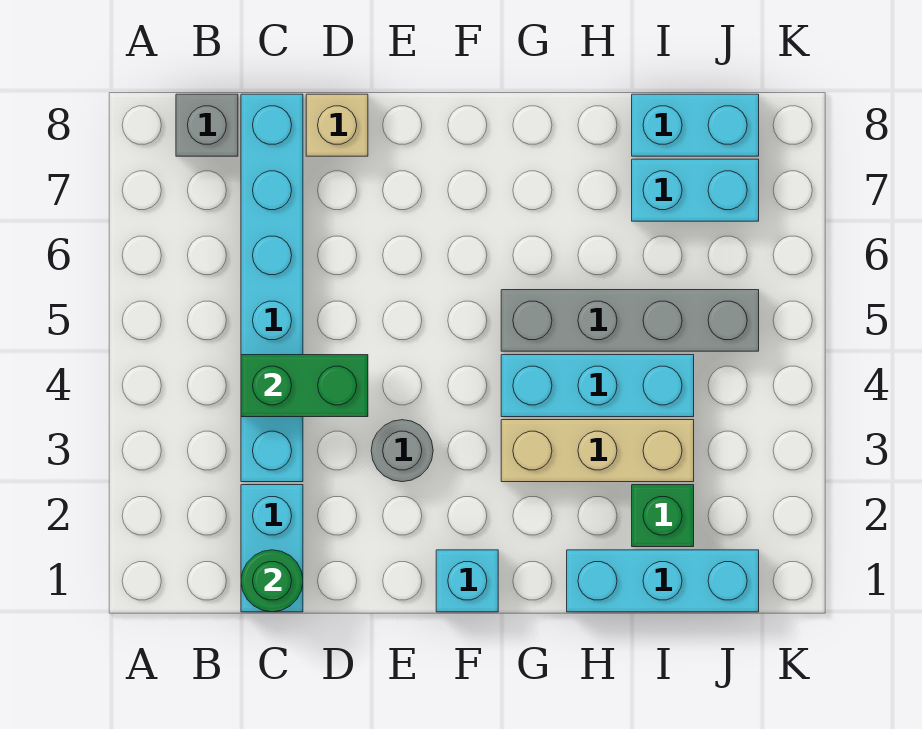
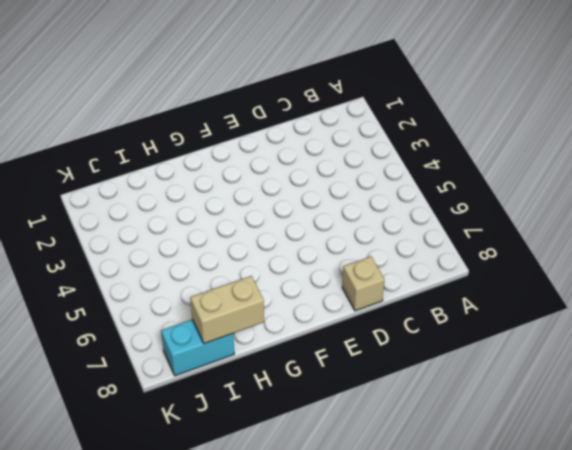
tan 1x2 brick [190,276,264,344] -> none
none -> grey 1x1 brick [176,94,238,156]
none -> cyan 1x2 brick [241,485,303,612]
none -> cyan 1x6 brick [241,94,303,482]

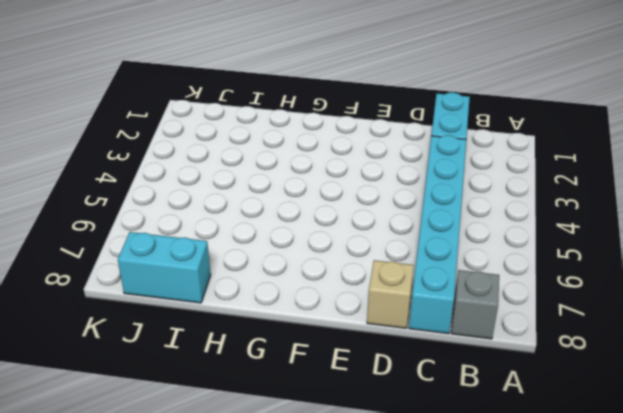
none -> grey 1x1 round brick [371,420,433,482]
none -> cyan 1x1 brick [436,550,498,612]
none -> tan 1x3 brick [501,420,694,482]

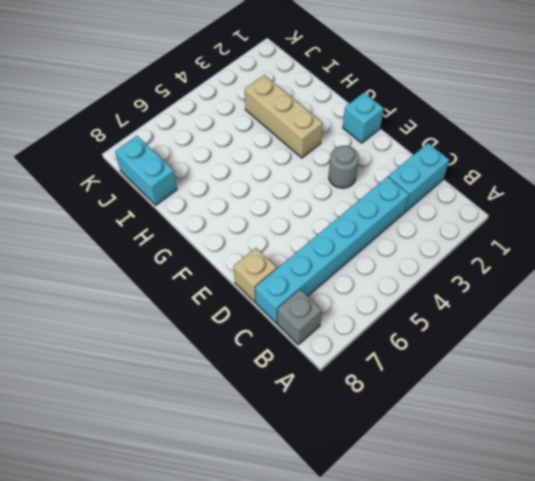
none -> cyan 1x3 brick [501,355,694,417]
none -> grey 1x4 brick [501,290,759,351]
none -> cyan 1x3 brick [567,550,759,612]

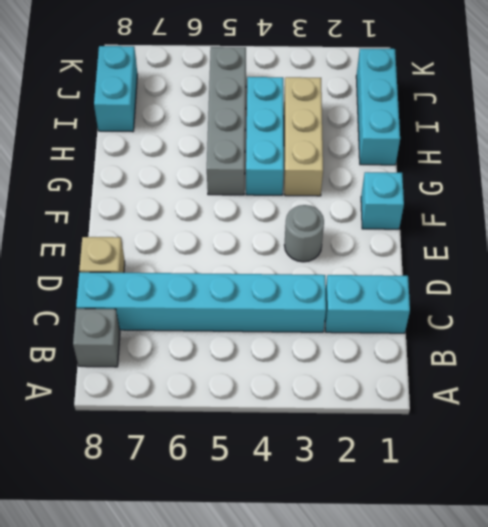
none -> green 1x1 brick [632,485,694,547]
none -> cyan 1x2 brick [632,159,759,221]
none -> green 1x1 round brick [241,550,303,612]

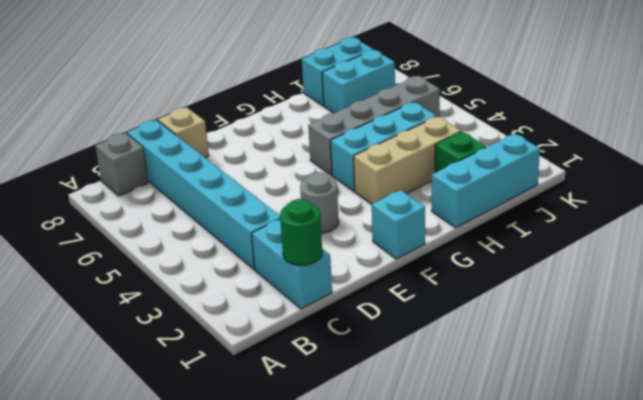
none -> green 1x2 brick [241,355,368,417]

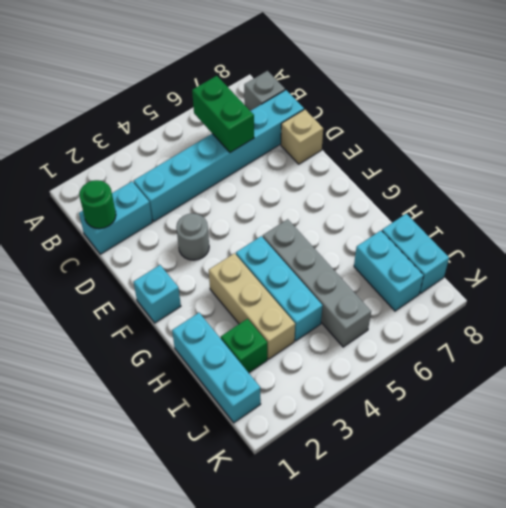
green 1x2 brick [192,76,254,153] -> green 1x2 brick moved to [241,355,368,417]

